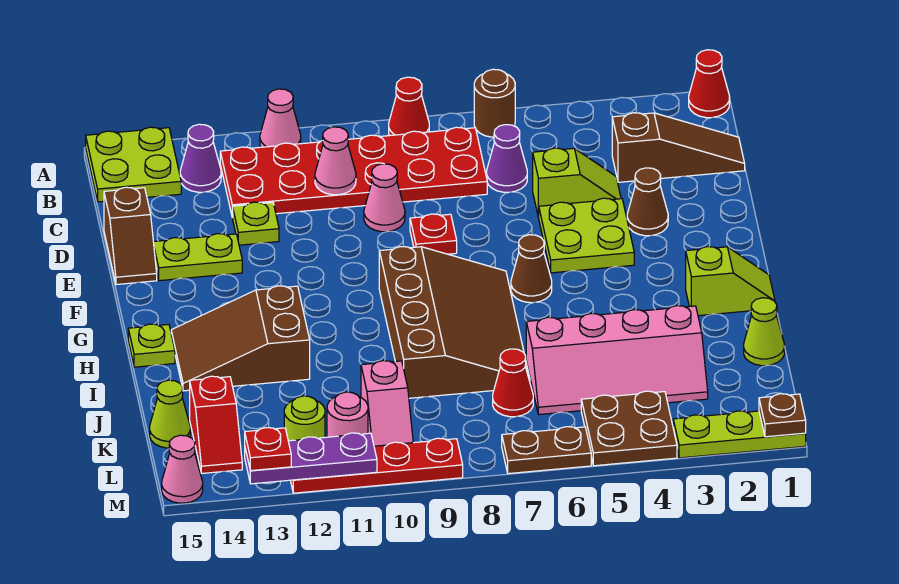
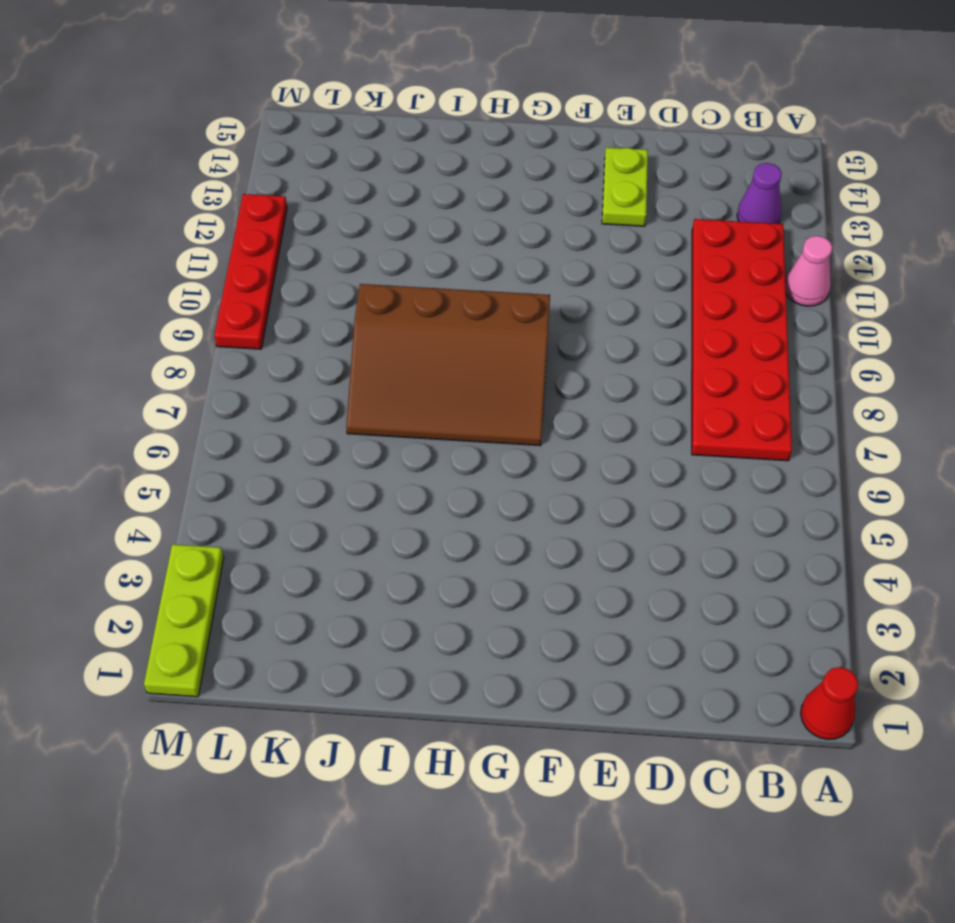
none -> brown 1x1 round brick [474,69,515,137]
none -> red 1x1 cone [389,77,429,136]
none -> lime 2x2 plate [86,127,181,202]
none -> brown 1x3 slope [612,113,745,182]

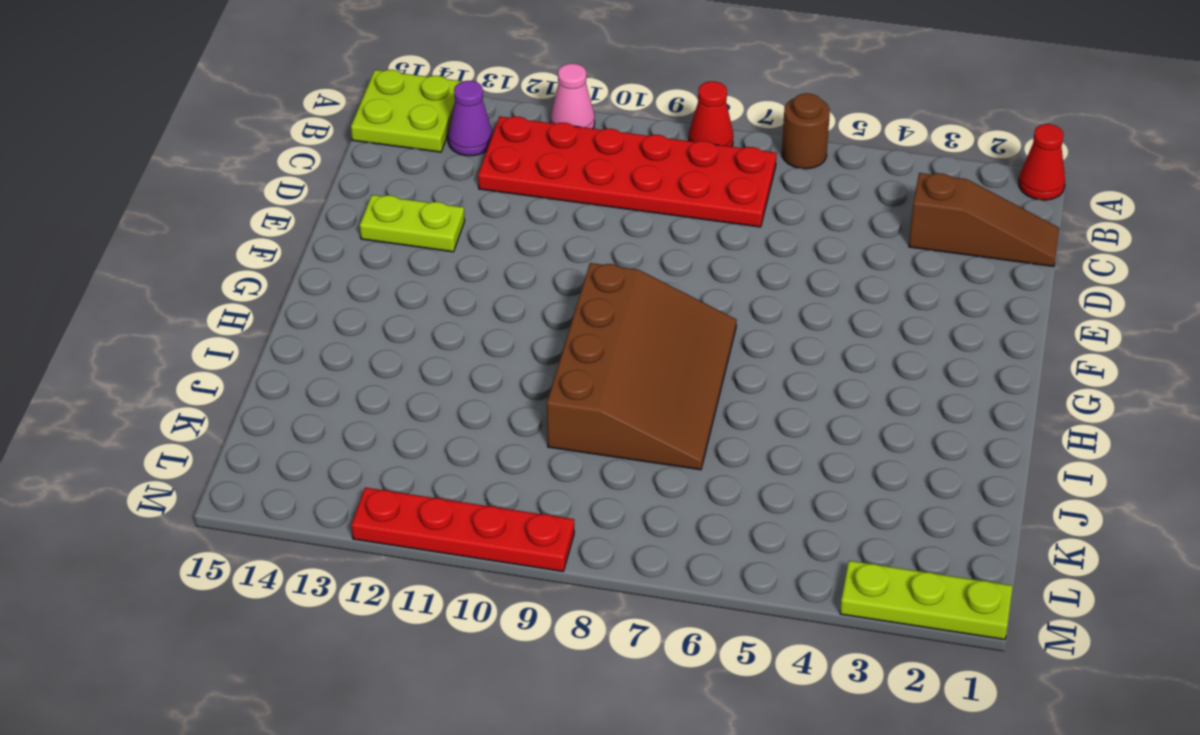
none -> purple 1x1 cone [487,125,527,192]
none -> lime 1x2 slope [533,148,621,217]
none -> pink 1x1 cone [364,164,405,232]
none -> lime 1x1 plate [232,202,279,245]

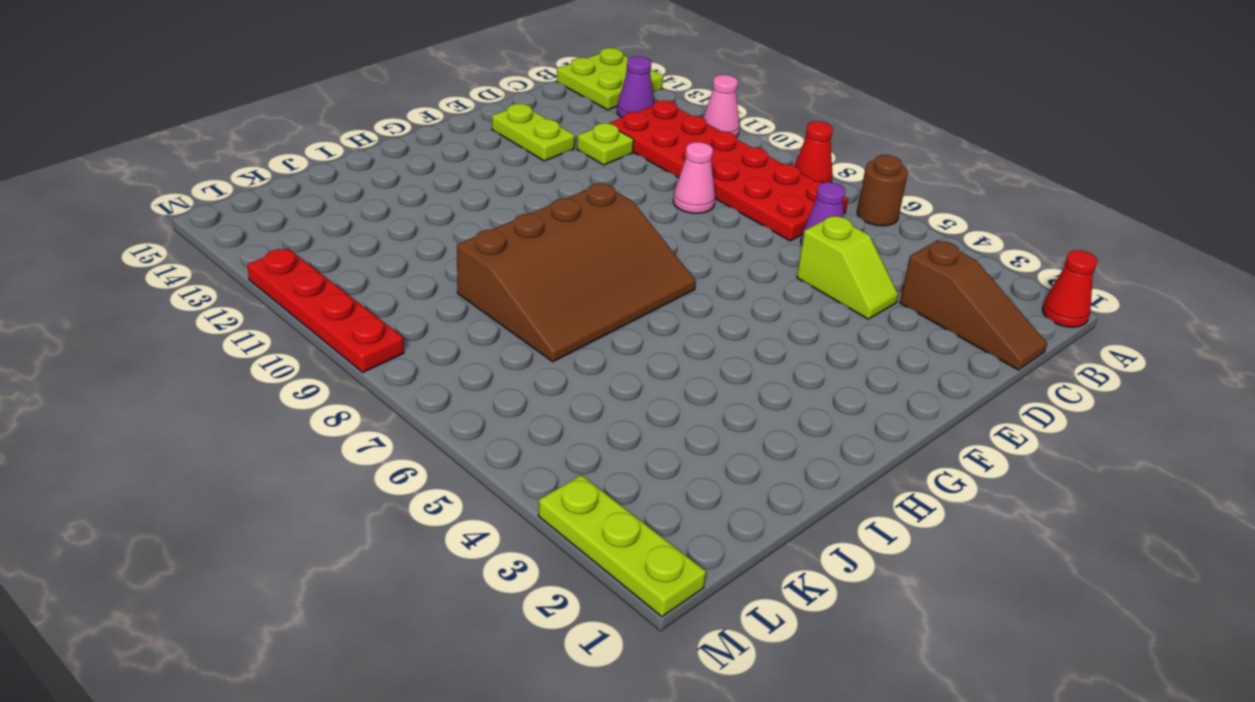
none -> brown 1x2 slope [104,187,157,285]
none -> brown 1x1 cone [627,168,668,236]
none -> lime 2x2 plate [539,198,634,273]
none -> red 1x1 plate [410,214,457,254]

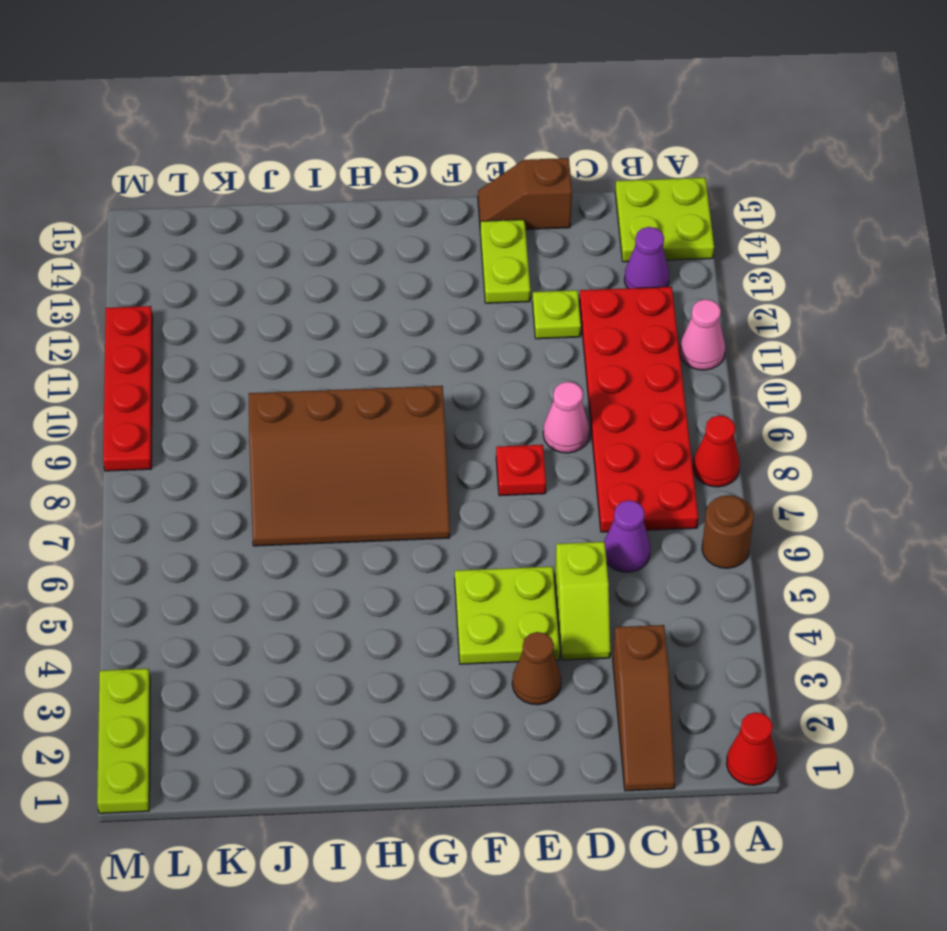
none -> brown 1x1 cone [511,235,552,303]
none -> lime 1x2 slope [686,247,775,316]
none -> brown 2x3 slope [171,286,310,391]
none -> lime 1x1 plate [128,324,175,367]

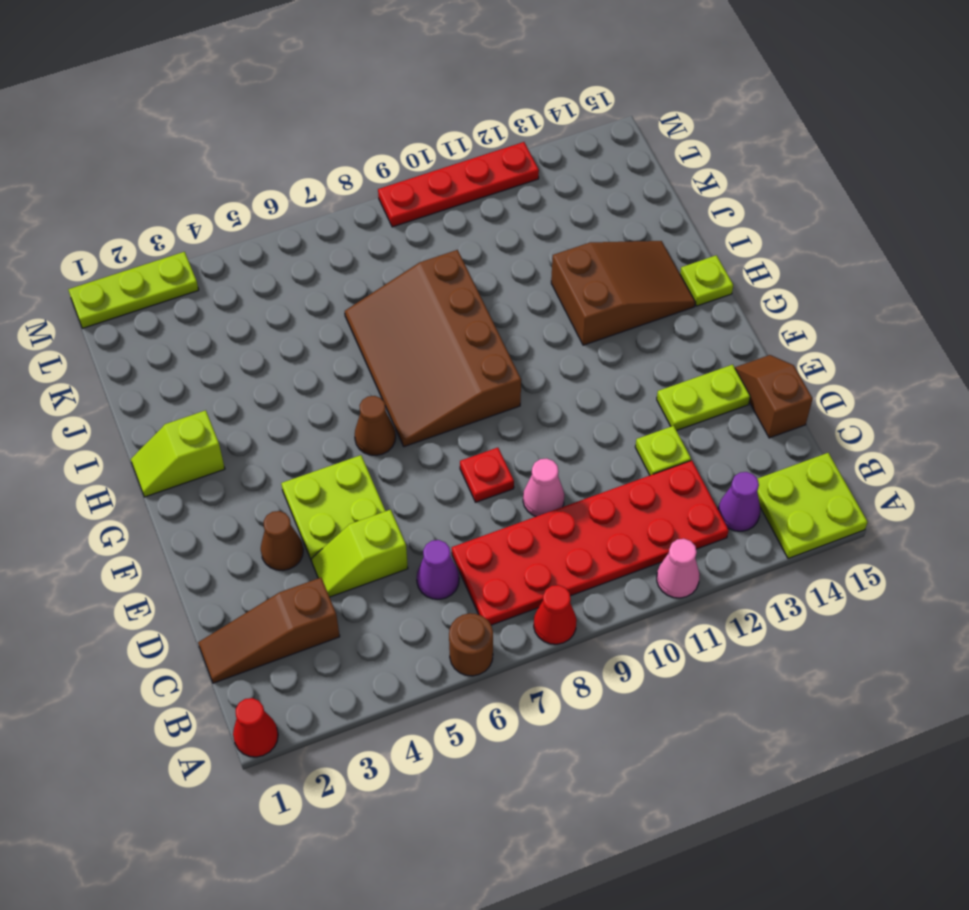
none -> lime 1x1 cone [744,298,784,366]
none -> pink 2x4 slope [526,306,708,415]
none -> red 1x1 cone [493,349,533,417]
none -> pink 1x2 slope [361,361,413,446]

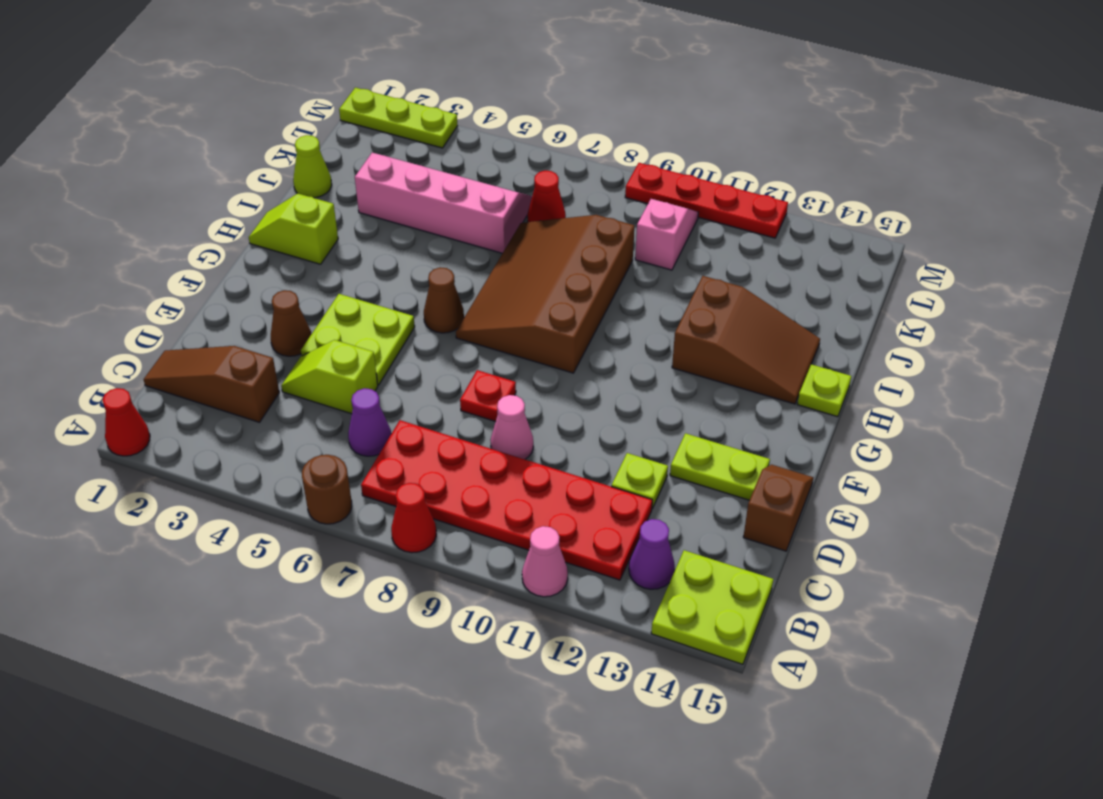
none -> red 1x2 slope [190,376,242,473]
none -> lime 1x1 cone [150,380,190,448]
none -> brown 2x2 plate [581,391,677,466]
none -> pink 1x1 round brick [327,392,368,437]

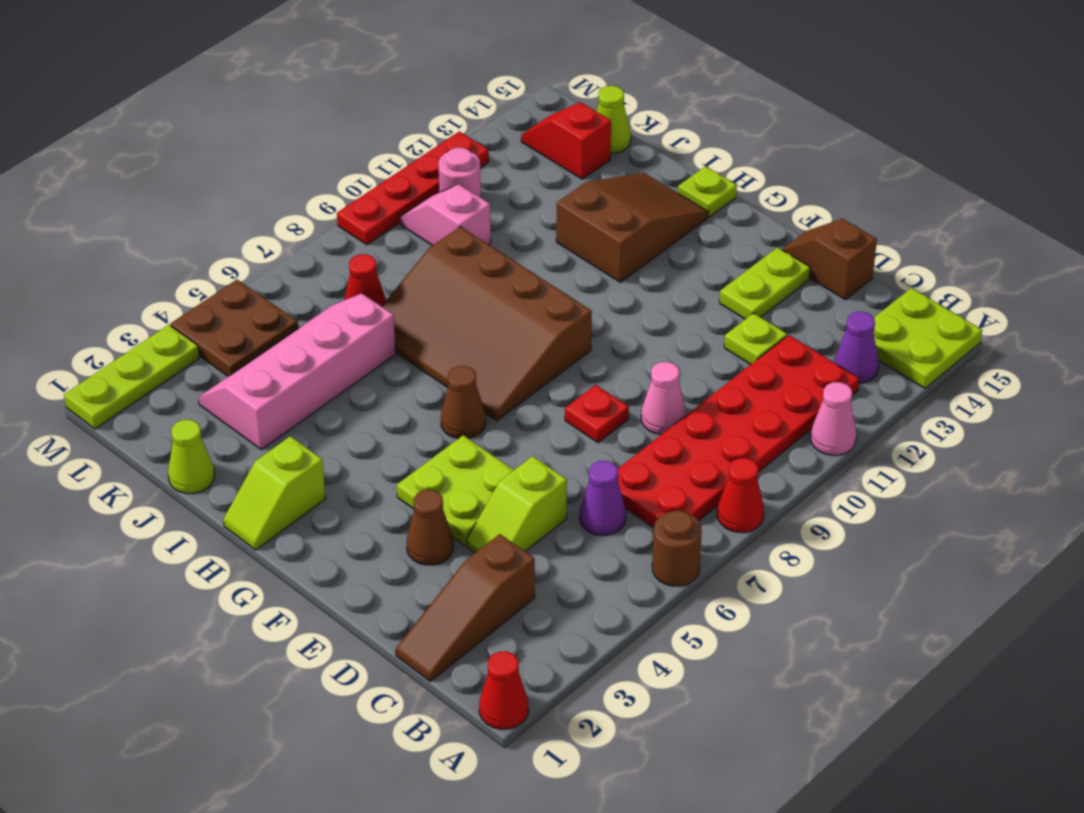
none -> lime 1x1 round brick [284,396,325,441]
none -> brown 1x2 plate [502,427,591,474]
none -> pink 1x1 cone [162,435,203,503]
none -> pink 1x1 cone [315,127,356,195]

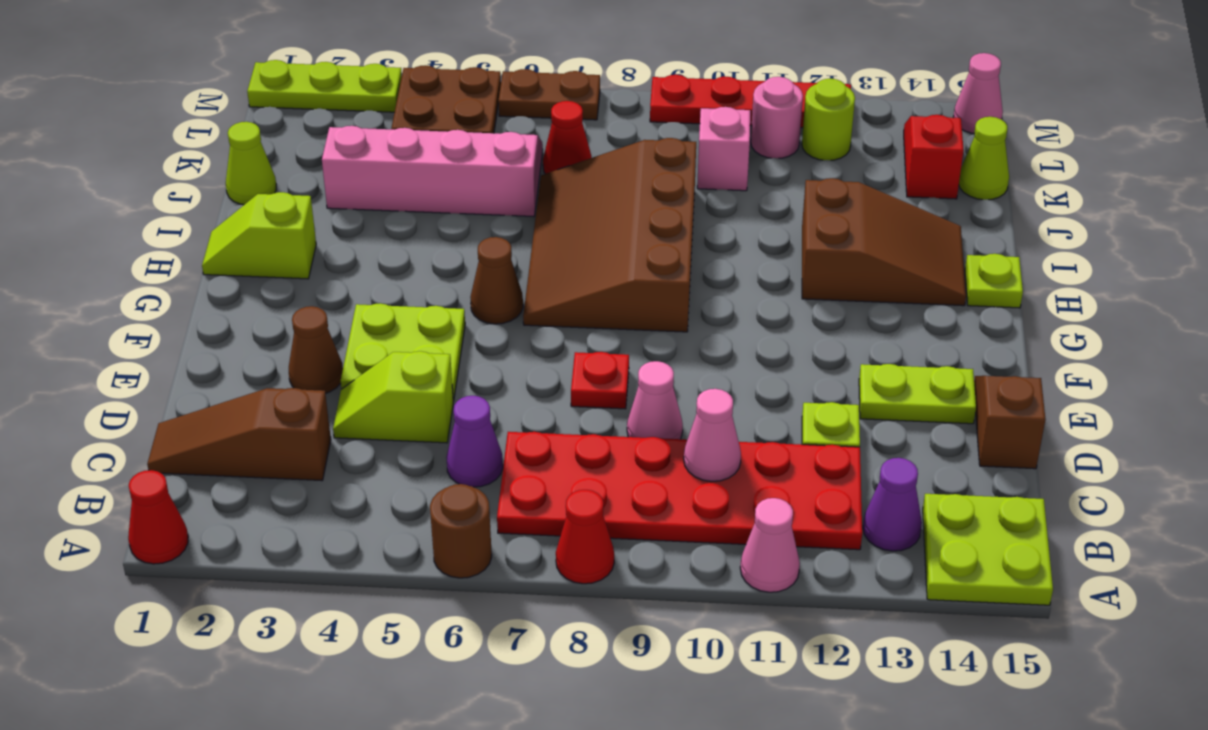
none -> brown 1x1 plate [759,394,806,437]
none -> purple 1x3 plate [245,433,377,484]
none -> red 1x1 plate [245,428,291,471]

